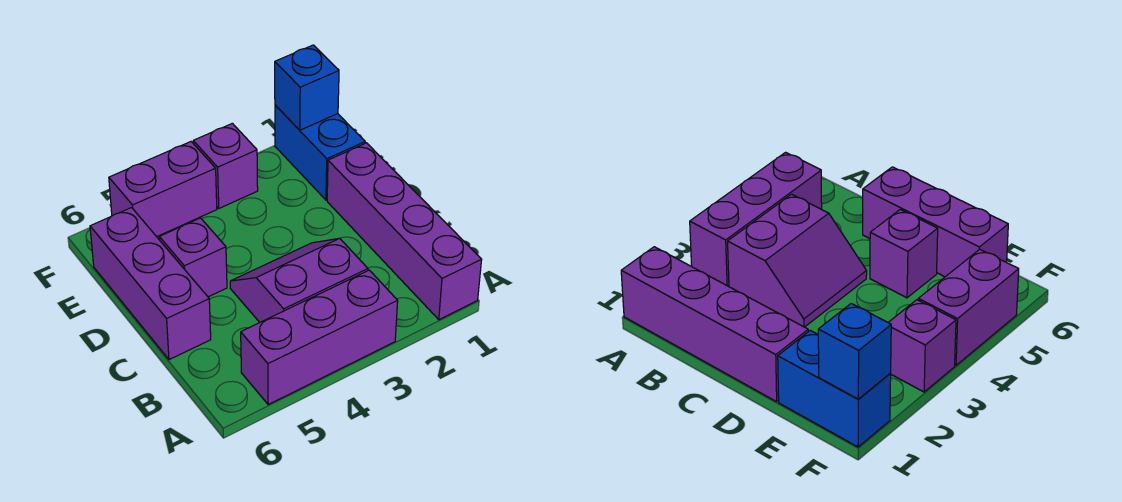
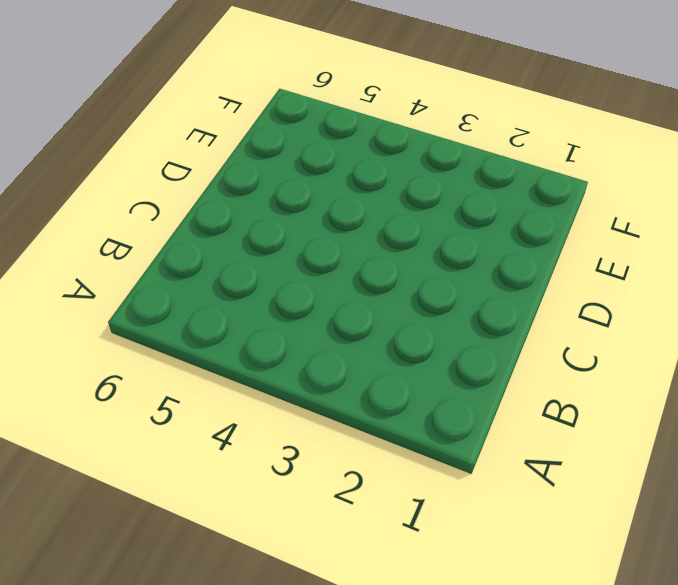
none -> purple 1x4 brick [327,143,482,320]
none -> purple 1x3 brick [241,270,398,404]

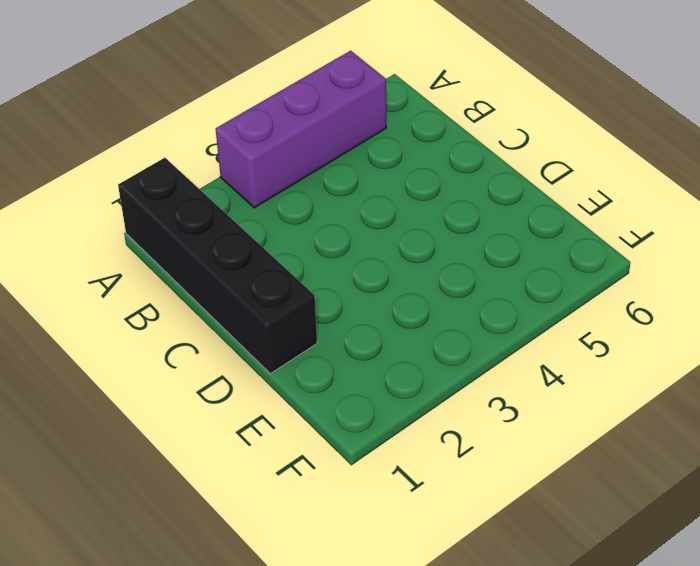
black 1x4 brick [118,158,317,374] -> purple 1x4 brick [327,143,482,320]
none -> purple 2x2 slope [230,238,368,322]
none -> purple 1x3 brick [90,208,211,360]

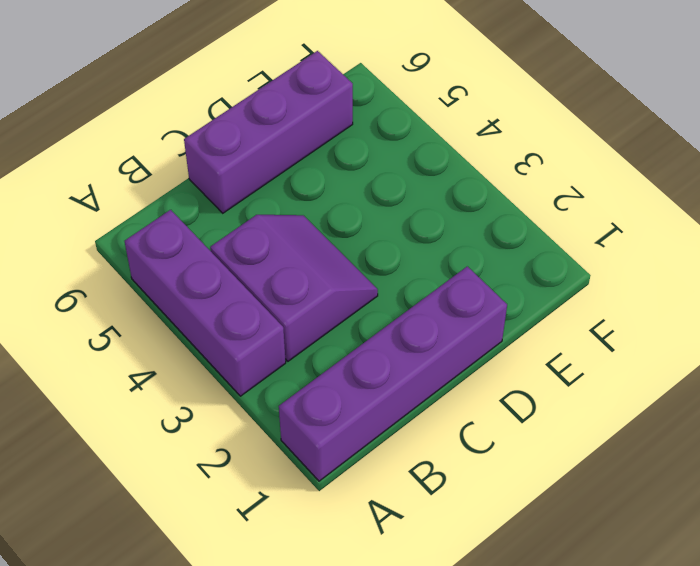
none -> purple 1x1 brick [159,218,227,297]
none -> blue 1x2 brick [275,105,365,200]

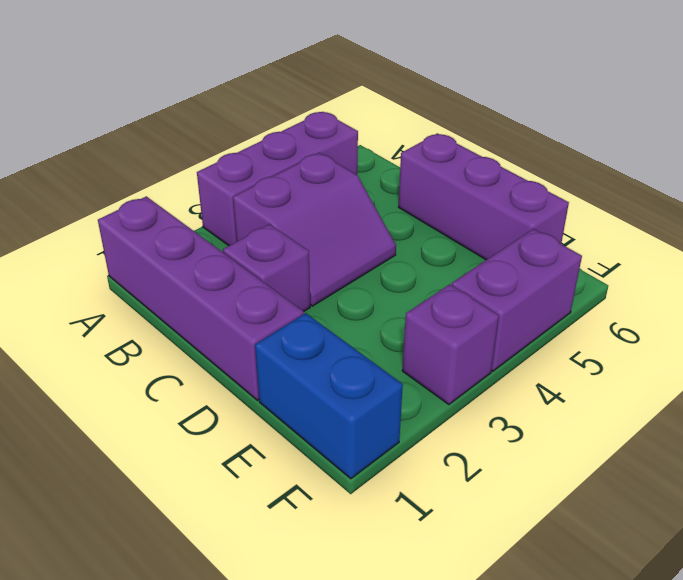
purple 1x1 brick [223,224,310,311] -> purple 1x1 brick moved to [159,218,227,297]
none -> blue 1x1 brick [275,45,339,130]

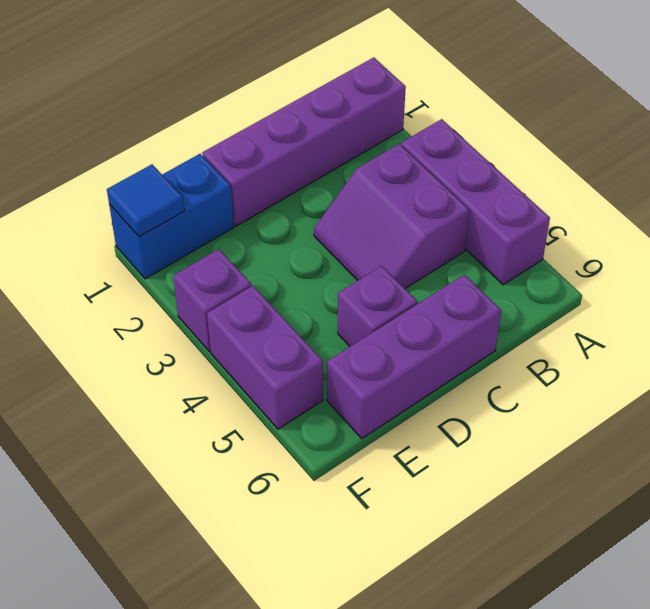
blue 1x1 tile [107,164,184,237] -> blue 1x1 brick [275,45,339,130]

